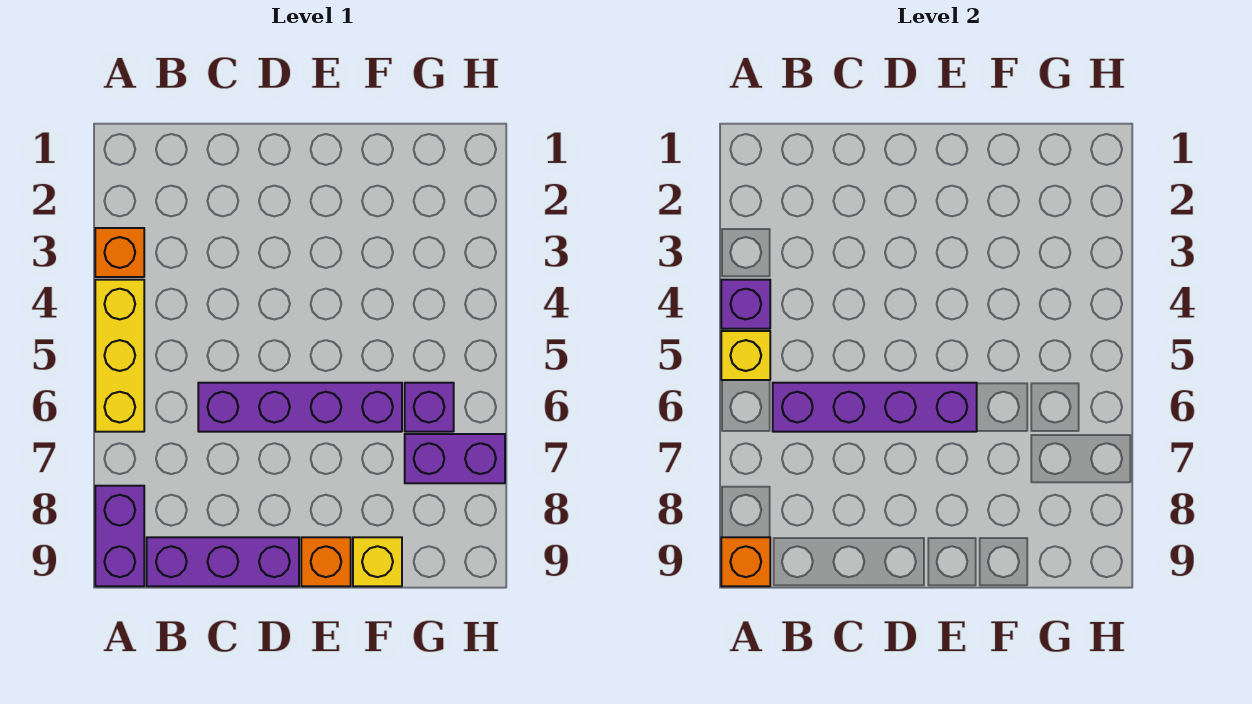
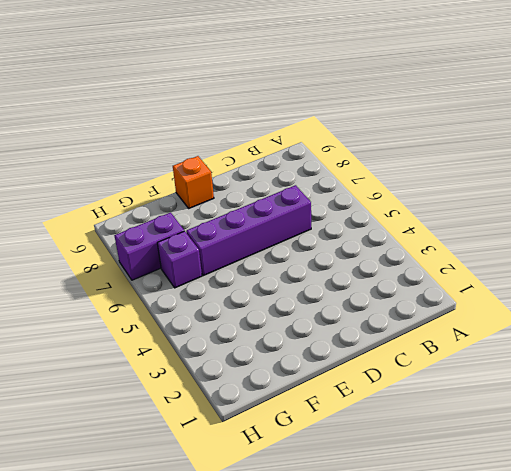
none -> orange 1x1 brick [95,228,144,277]
none -> yellow 1x3 brick [95,280,144,432]
none -> purple 1x2 brick [95,486,144,586]

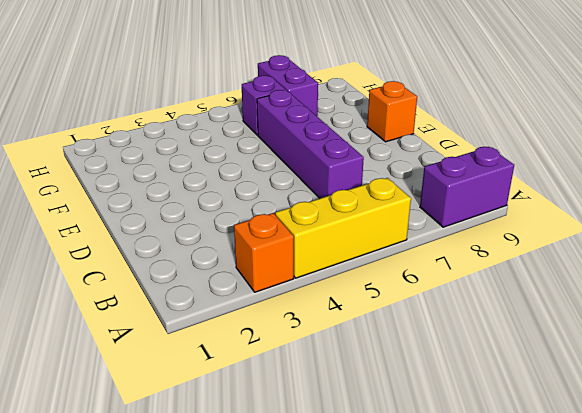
none -> purple 1x3 brick [147,537,299,586]
none -> yellow 1x1 brick [353,537,402,586]
none -> purple 1x1 brick [721,280,770,329]

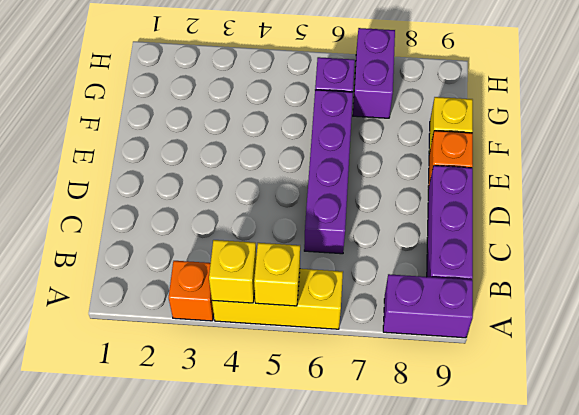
yellow 1x1 brick [209,240,256,303] -> purple 1x1 brick [721,280,770,329]
none -> orange 1x1 brick [721,537,770,586]
none -> purple 1x4 brick [773,383,977,432]

